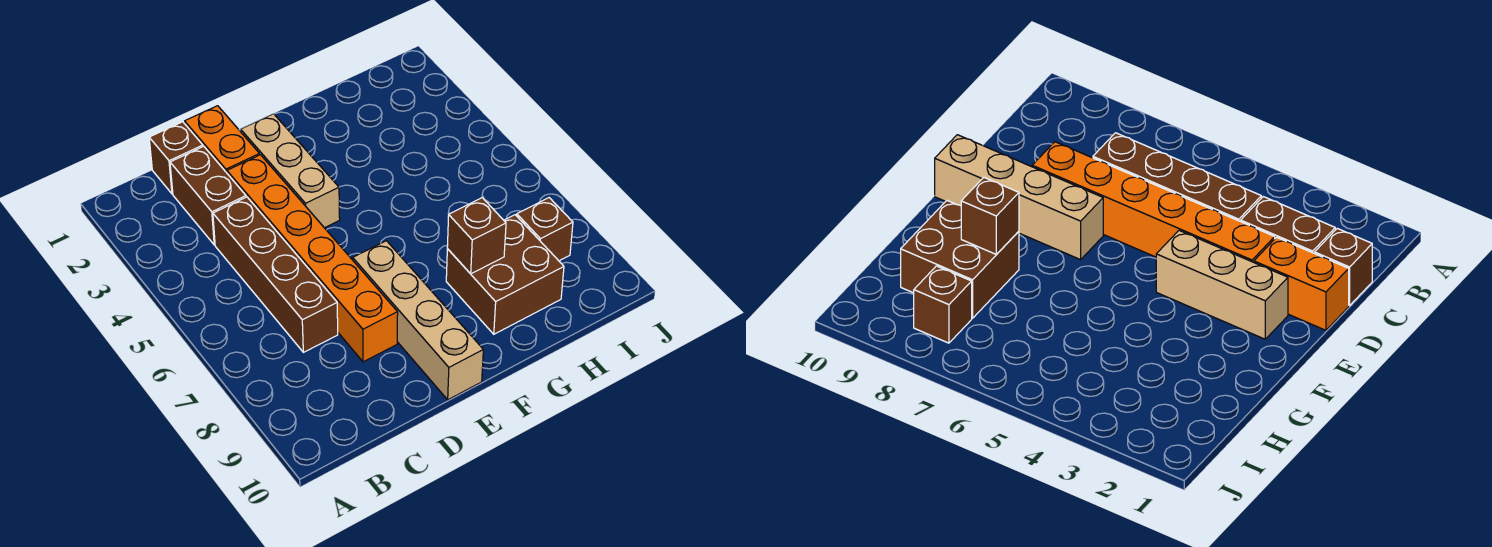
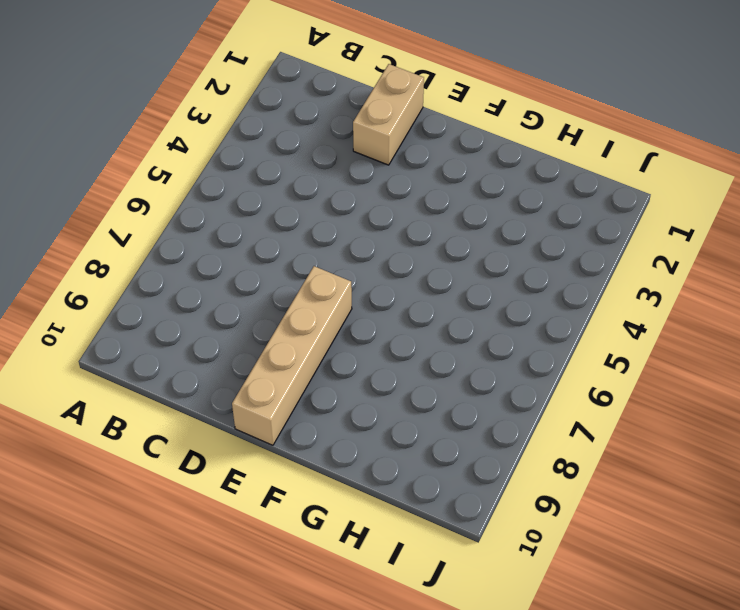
tan 1x2 brick [353,64,424,165] -> orange 1x2 brick [185,106,260,173]
none -> brown 1x1 brick [149,122,203,194]
none -> brown 1x2 brick [170,146,246,245]

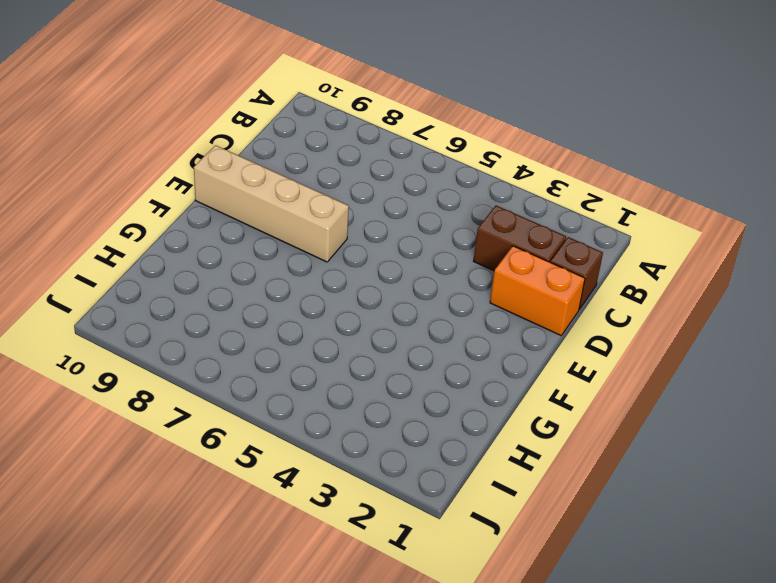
none -> brown 1x4 brick [213,197,338,352]
none -> orange 1x6 brick [227,155,398,362]

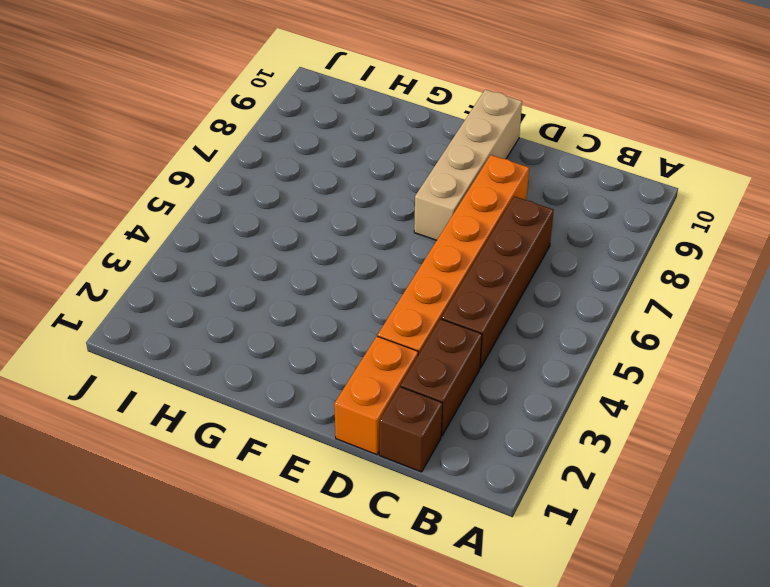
none -> tan 1x3 brick [241,114,340,228]
none -> brown 2x2 brick [446,215,564,334]

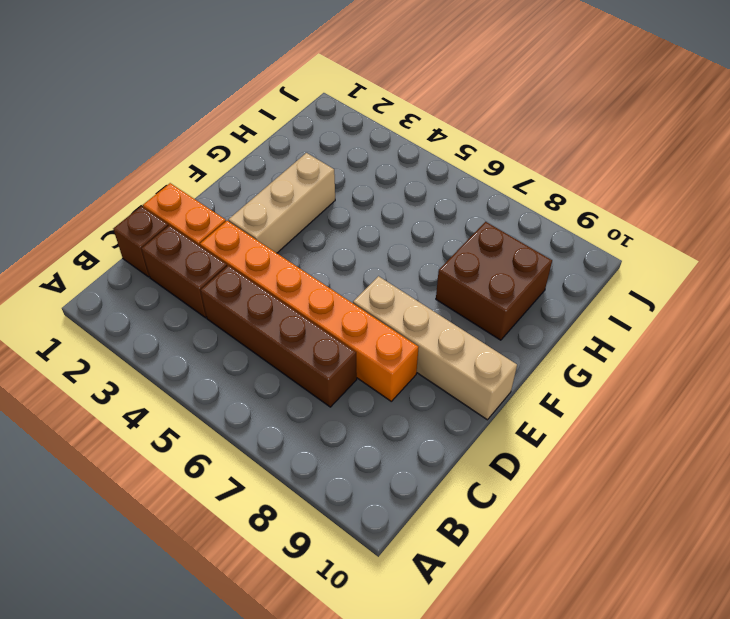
tan 1x3 brick [229,153,335,253] -> tan 1x3 brick turned to [241,114,340,228]
none -> brown 1x1 brick [517,198,573,261]
none -> brown 1x1 brick [447,198,506,274]

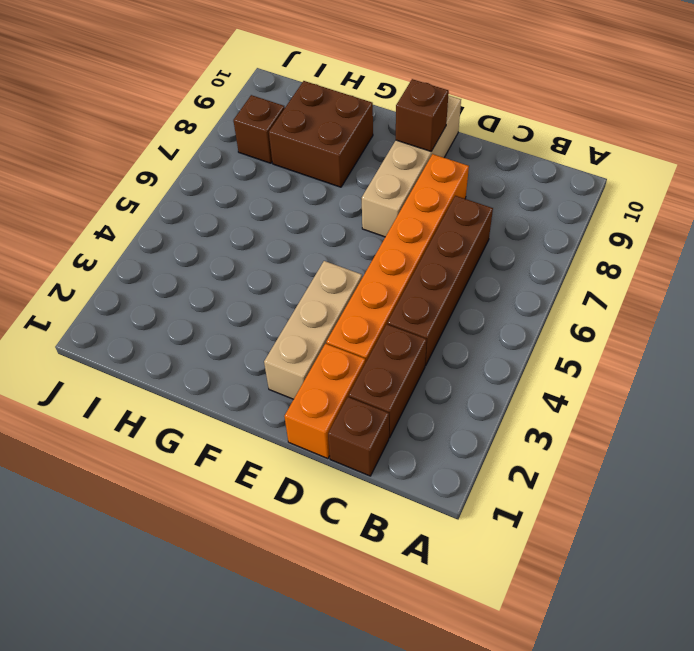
brown 1x1 brick [396,79,449,151] -> brown 1x1 brick moved to [447,198,506,274]

